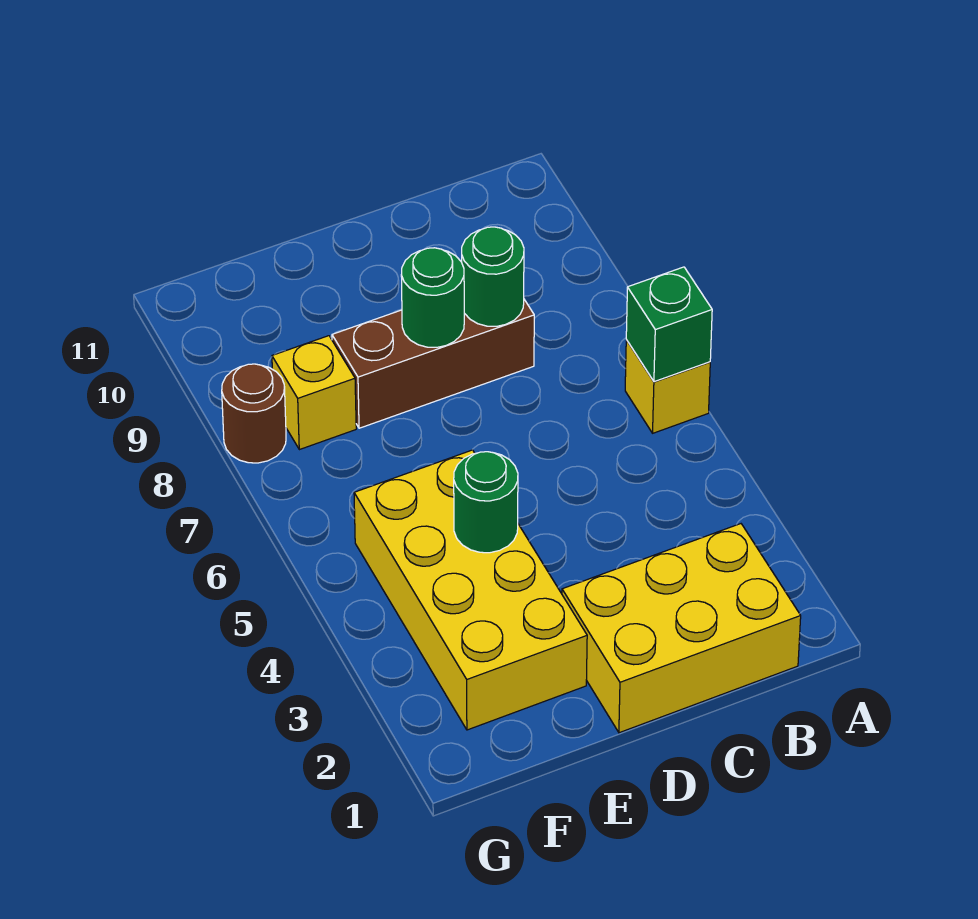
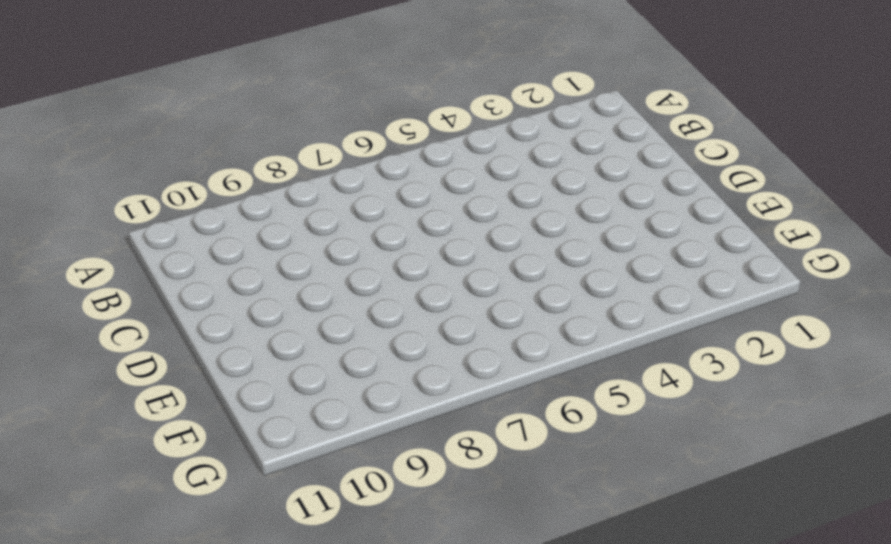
none -> yellow 1x1 brick [625,340,710,433]
none -> yellow 2x3 brick [562,524,801,733]

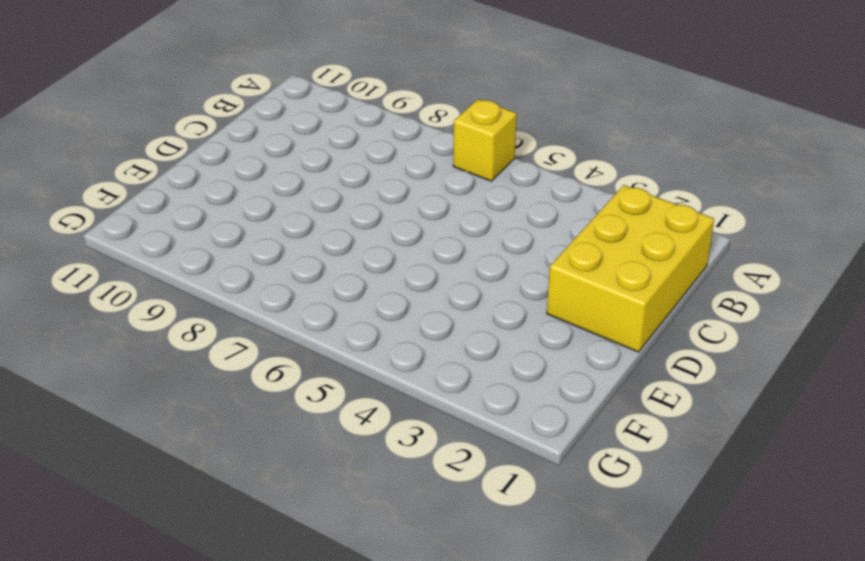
none -> brown 1x3 brick [332,299,534,428]
none -> yellow 2x4 brick [354,450,587,730]

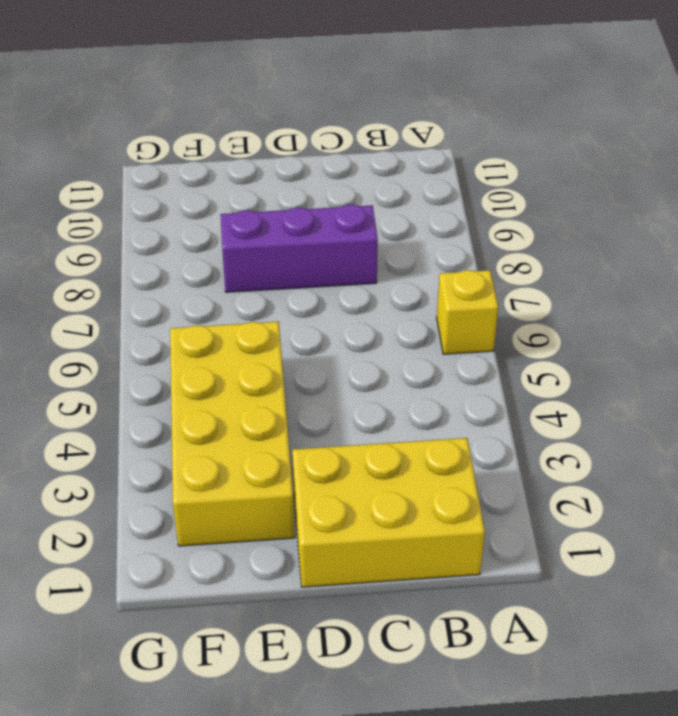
purple 1x3 brick [221,205,378,292] -> brown 1x3 brick [332,299,534,428]
none -> yellow 1x1 brick [272,336,356,450]
none -> brown 1x1 round brick [222,364,286,463]

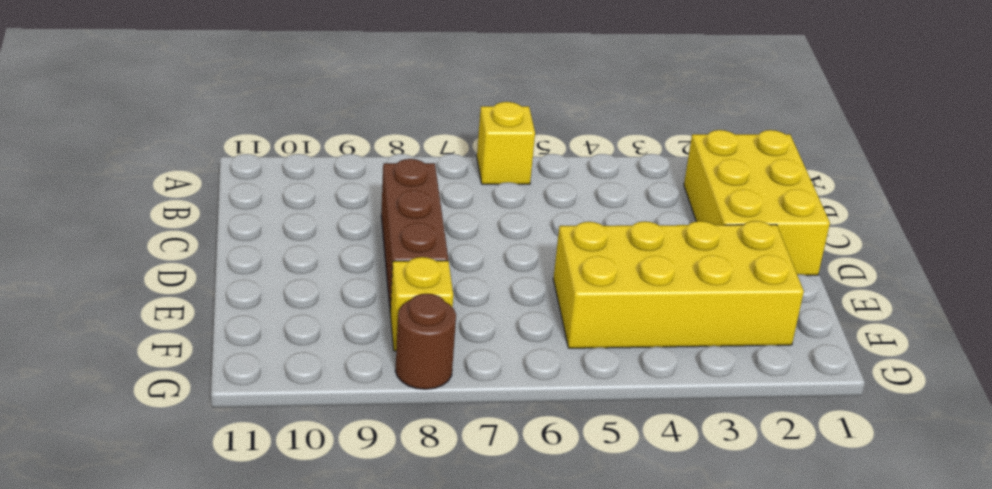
none -> green 1x1 brick [626,267,712,382]
none -> green 1x1 round brick [462,227,524,326]

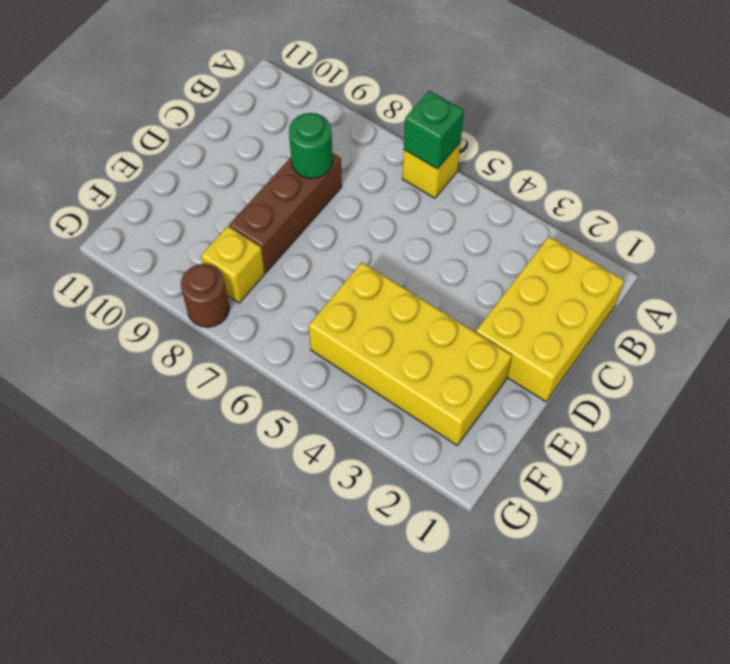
none -> green 1x1 round brick [401,248,464,347]
none -> green 1x1 round brick [454,452,518,553]

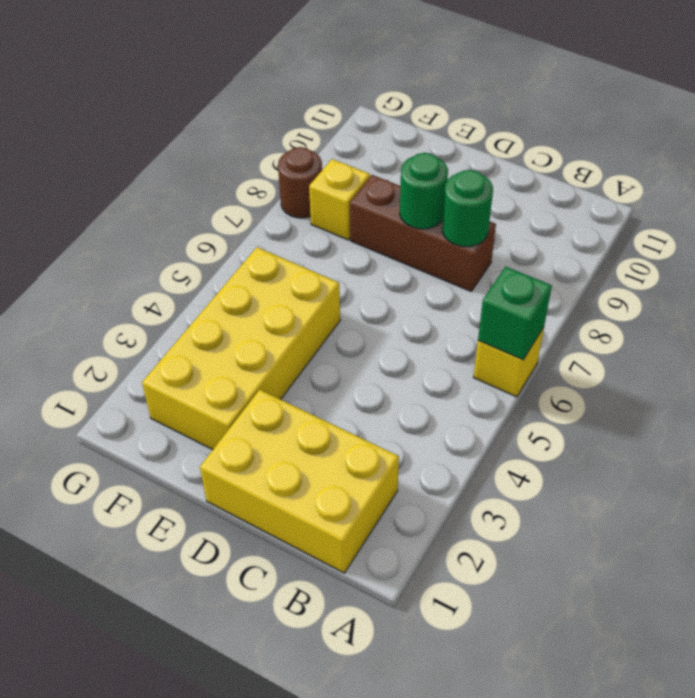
none -> green 1x1 round brick [454,452,518,553]

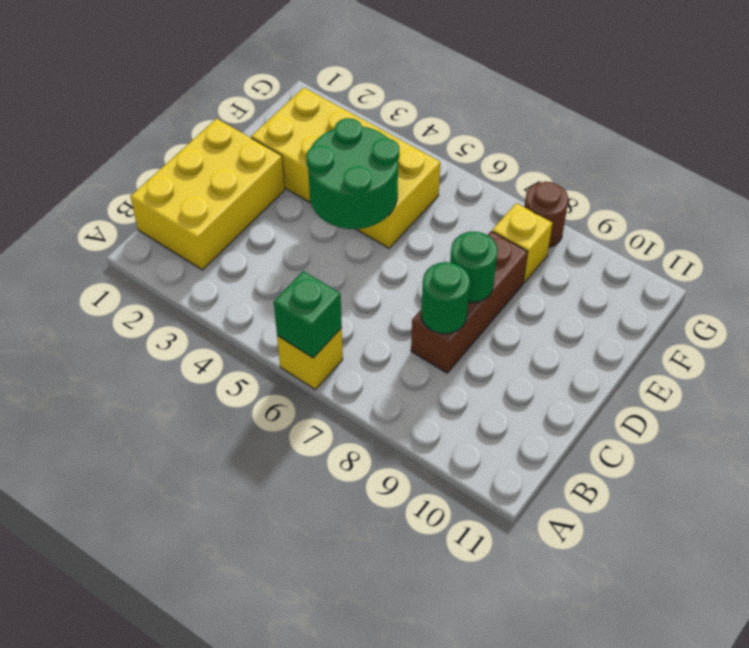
green 2x2 round brick [306,118,399,229] -> green 1x1 round brick [454,452,518,553]

